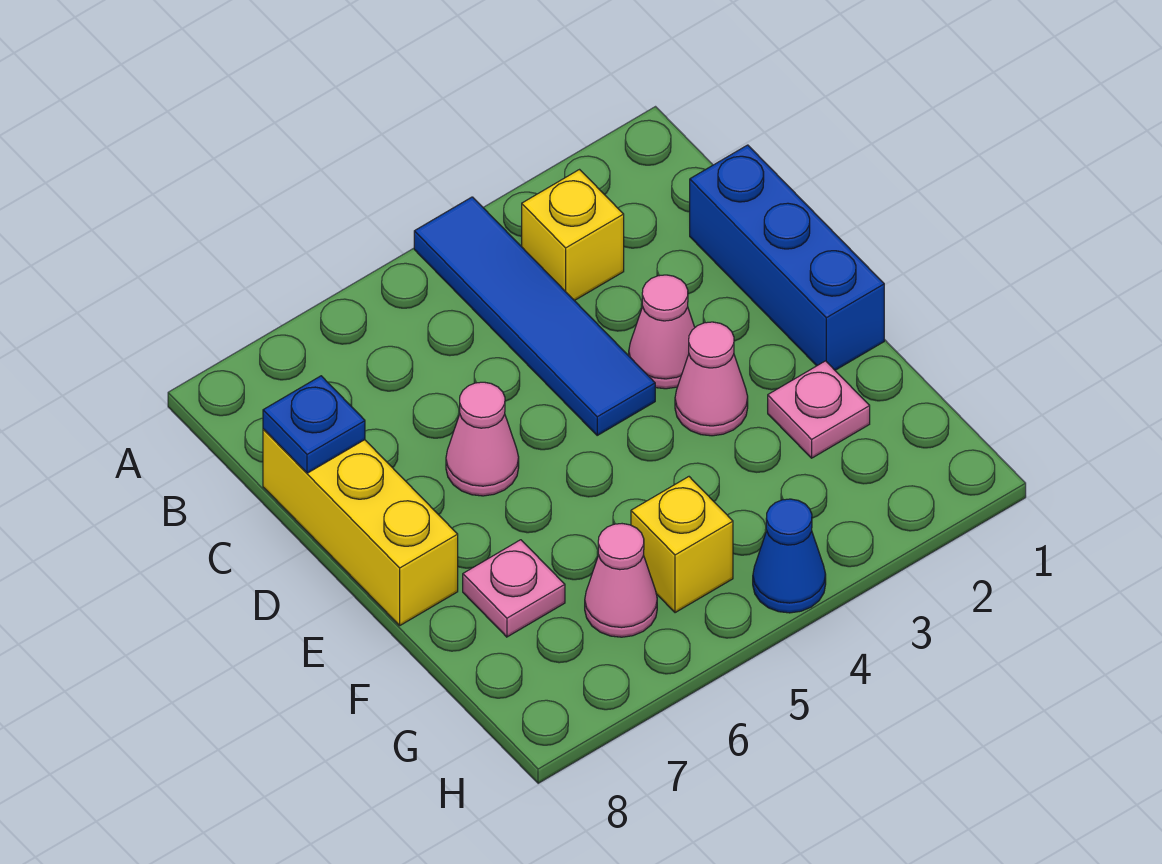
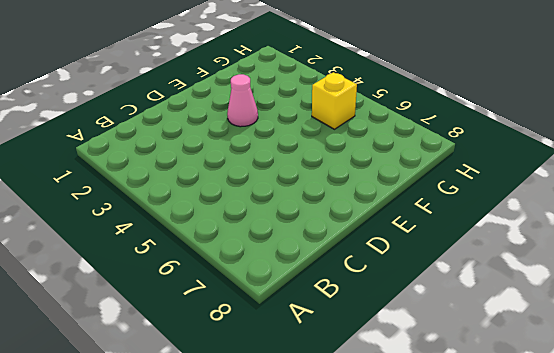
none -> blue 1x4 tile [414,197,655,435]
none -> yellow 1x1 brick [522,170,624,301]
none -> blue 1x3 brick [690,145,884,370]

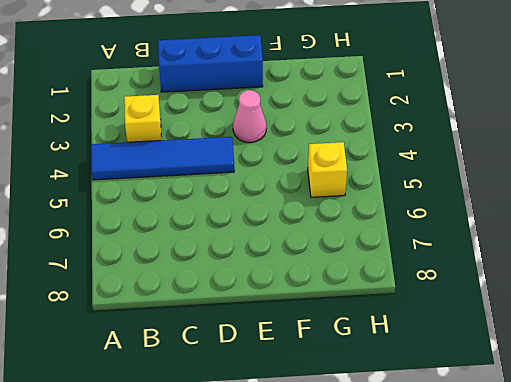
none -> yellow 1x3 brick [263,429,458,625]
none -> pink 1x1 cone [629,275,695,389]
none -> pink 1x1 cone [446,382,519,496]

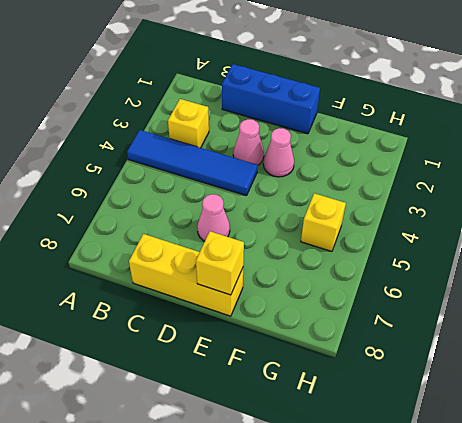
yellow 1x1 brick [196,231,244,295] -> none
none -> pink 1x1 plate [768,361,870,458]
none -> pink 1x1 plate [463,540,565,637]
none -> pink 1x1 cone [585,524,657,637]

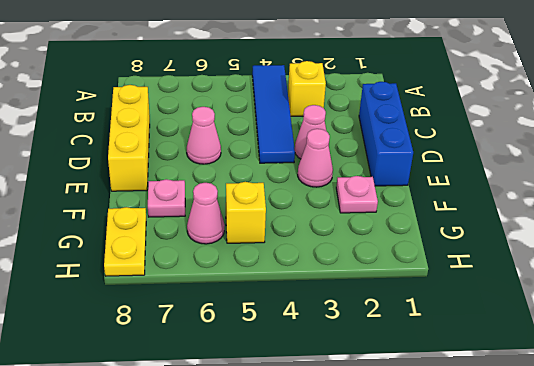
yellow 1x2 plate [104,207,146,276] -> none
none -> blue 1x1 cone [753,499,826,613]
none -> blue 1x1 plate [263,376,365,473]

